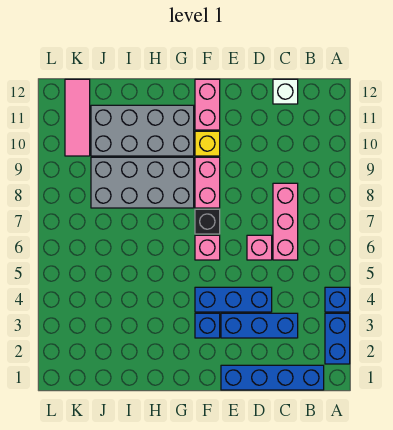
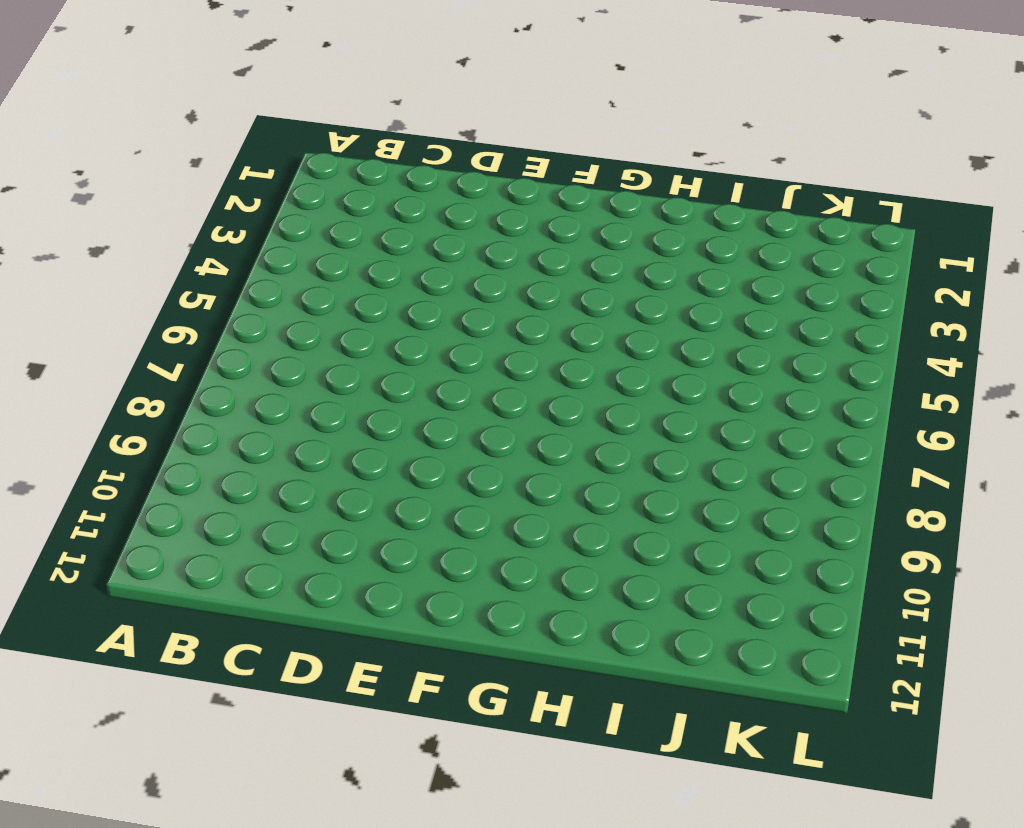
none -> blue 1x2 brick [325,313,350,364]
none -> blue 1x1 brick [325,287,350,312]
none -> blue 1x4 brick [221,365,324,390]

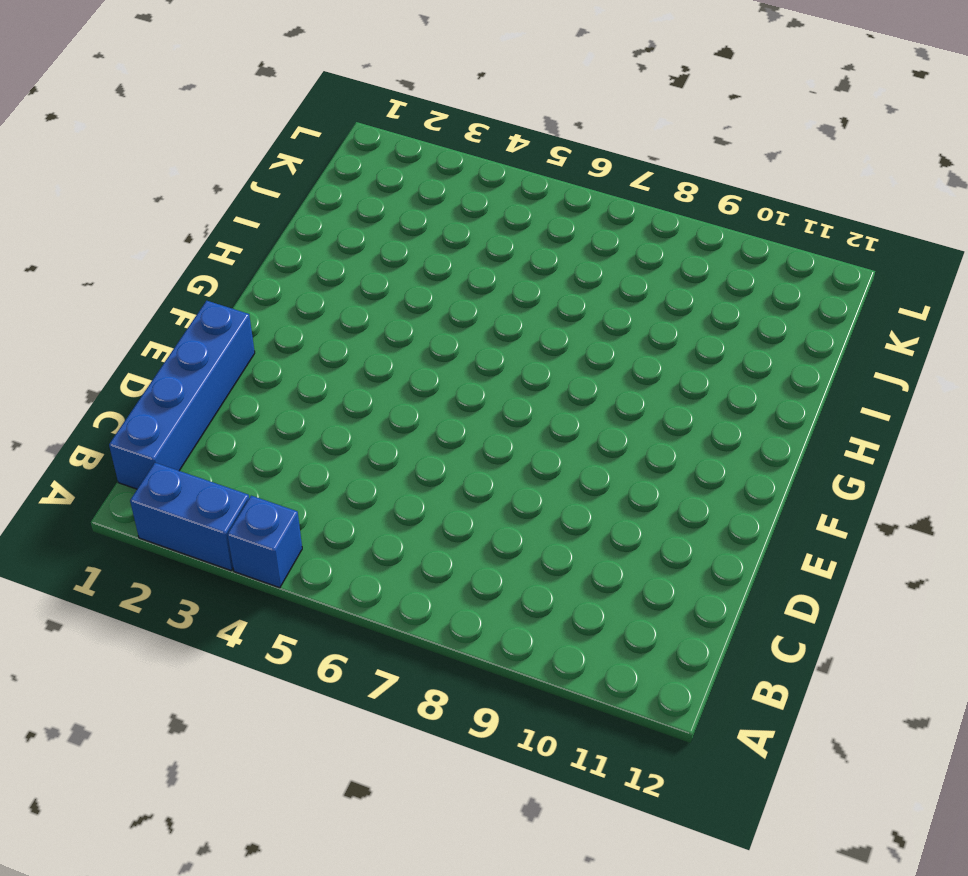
none -> blue 1x3 brick [221,313,298,338]
none -> pink 1x3 brick [273,183,298,260]
none -> white 1x1 brick [273,79,298,104]

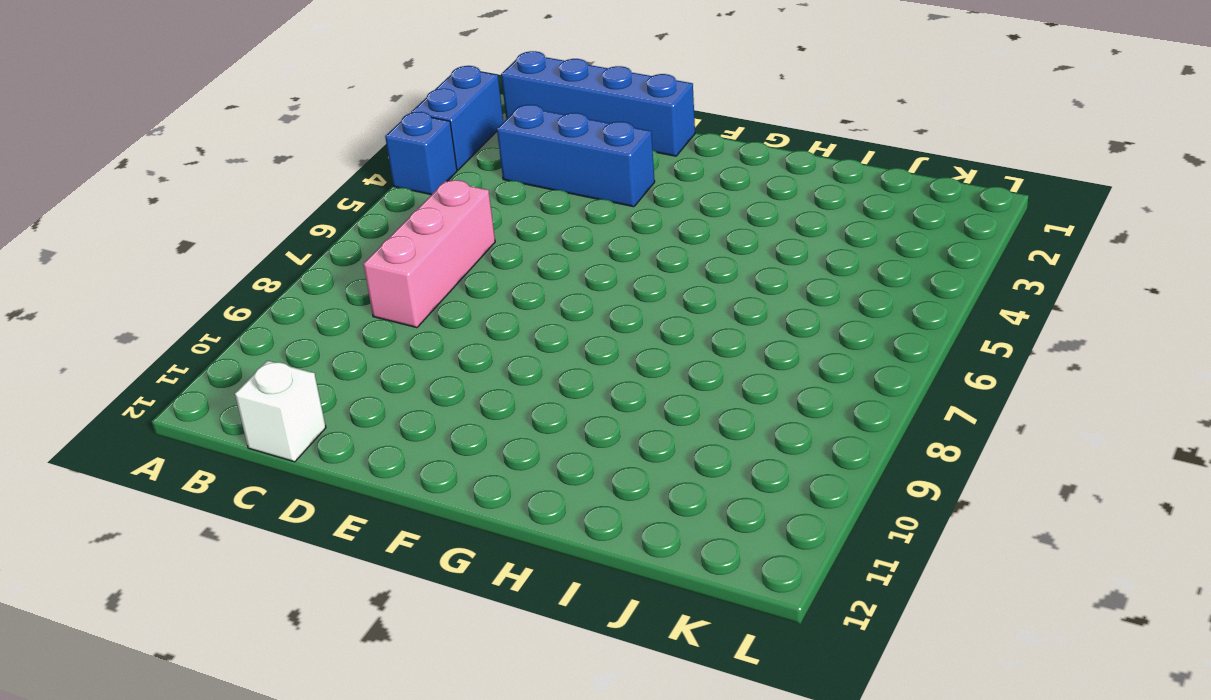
none -> blue 1x3 brick [195,287,272,312]
none -> pink 1x1 brick [247,235,272,260]
none -> blue 1x1 brick [195,313,220,338]

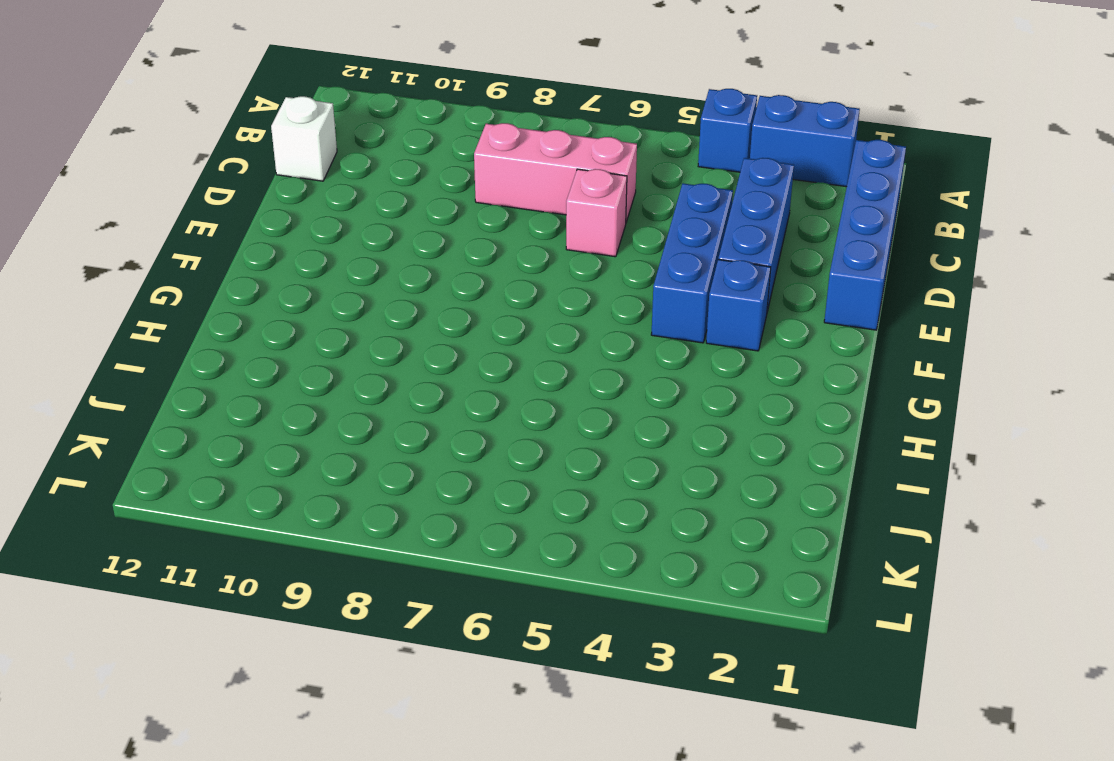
none -> pink 1x1 brick [195,235,220,260]
none -> black 1x1 brick [195,209,220,234]
none -> pink 1x2 brick [195,157,220,208]

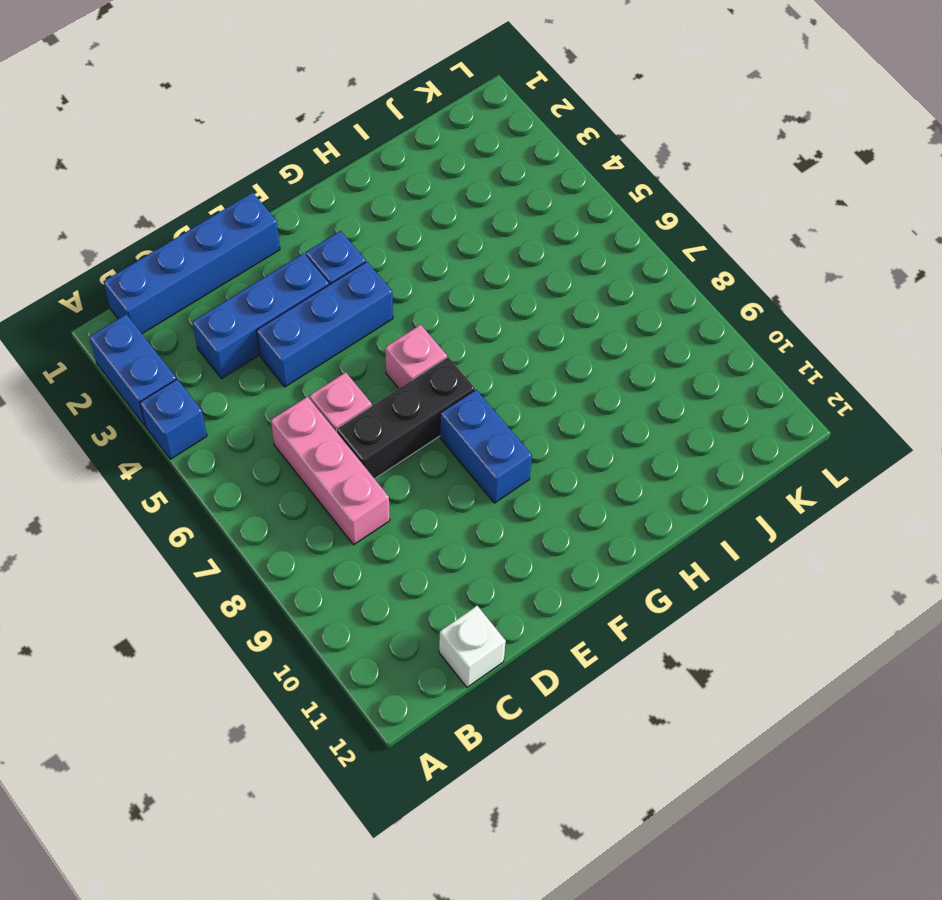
black 1x3 brick [337,357,475,479] -> black 1x1 brick [195,209,220,234]
blue 1x2 brick [440,390,532,503] -> pink 1x2 brick [195,157,220,208]
none -> yellow 1x1 brick [195,131,220,156]
none -> pink 1x2 brick [195,79,220,130]
none -> grey 2x4 brick [91,157,194,208]

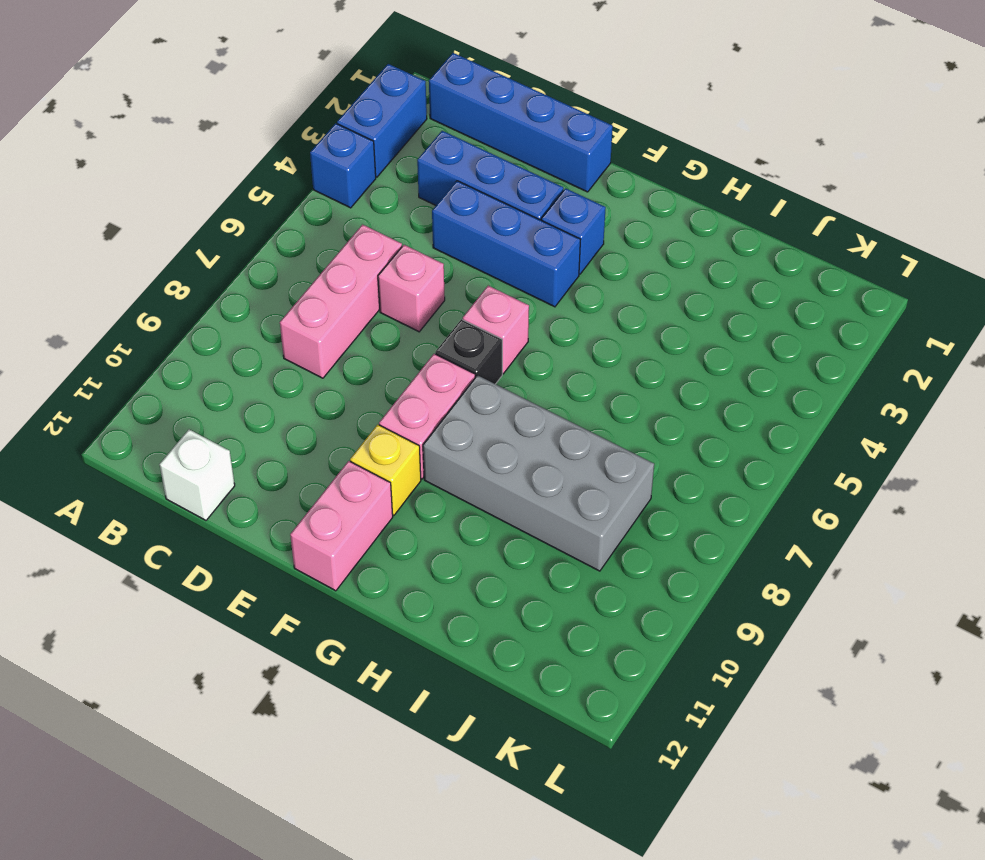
none -> grey 2x4 brick [91,105,194,156]
none -> pink 1x3 tile [65,79,90,156]

